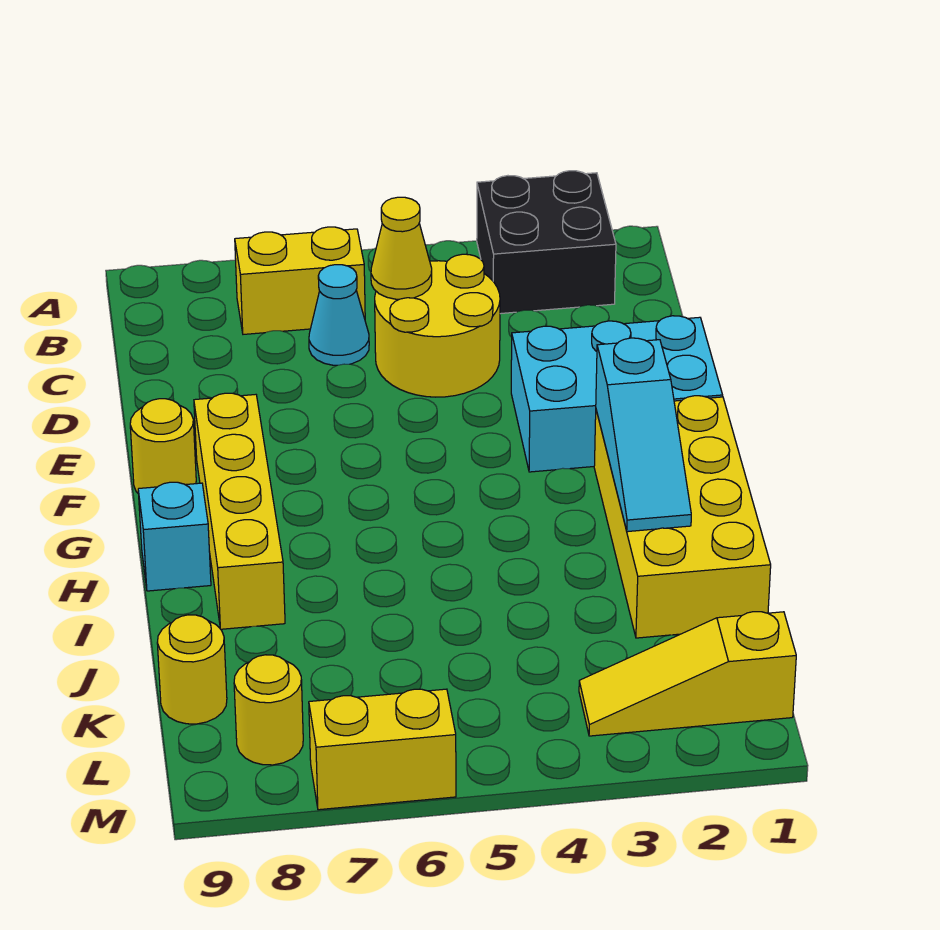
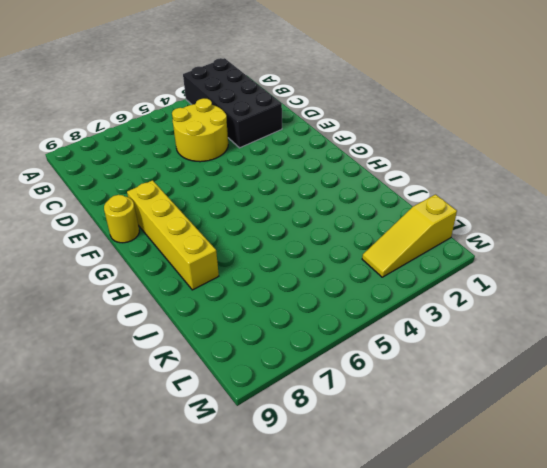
black 2x4 brick [183,58,282,148] -> black 2x2 brick [477,171,616,314]
none -> yellow 1x2 brick [235,227,365,334]
none -> cyan 1x1 cone [309,265,369,365]
none -> cyan 2x3 brick [511,316,723,472]

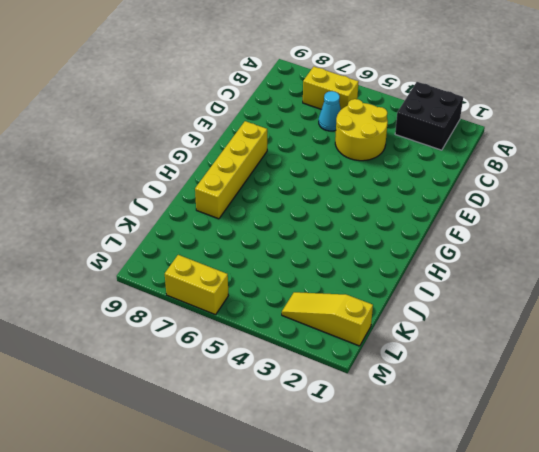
none -> cyan 2x3 brick [511,316,723,472]
none -> yellow 1x1 round brick [130,399,196,494]
none -> yellow 2x4 brick [594,396,771,638]

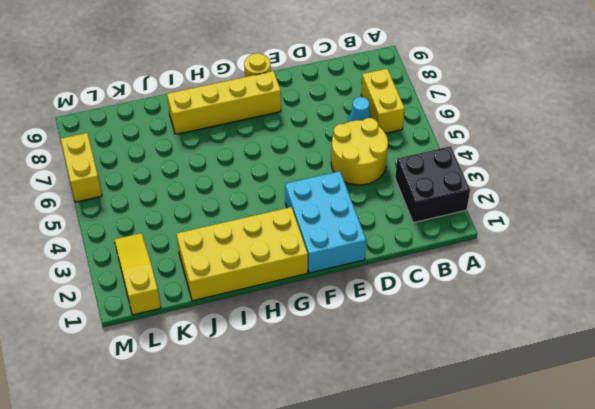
none -> cyan 1x1 brick [138,482,211,591]
none -> yellow 1x1 round brick [157,615,227,724]
none -> yellow 1x1 round brick [234,655,303,765]

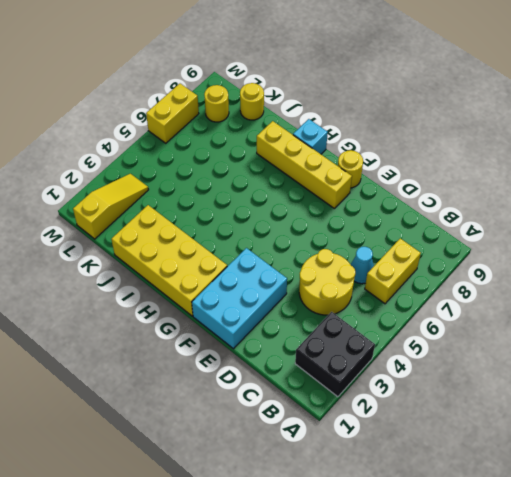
none -> yellow 1x1 cone [371,197,432,299]
none -> cyan 1x3 slope [596,338,691,532]

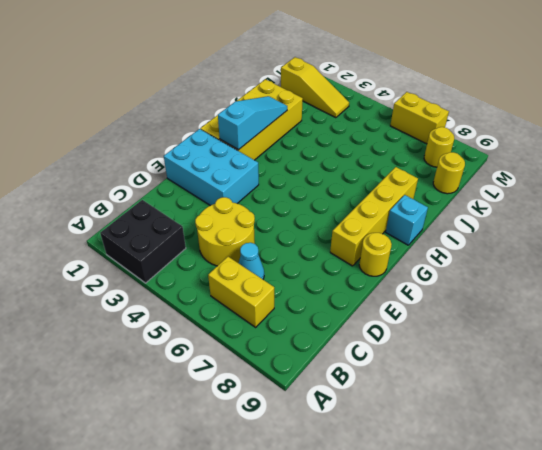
none -> yellow 1x1 cone [371,197,432,299]

